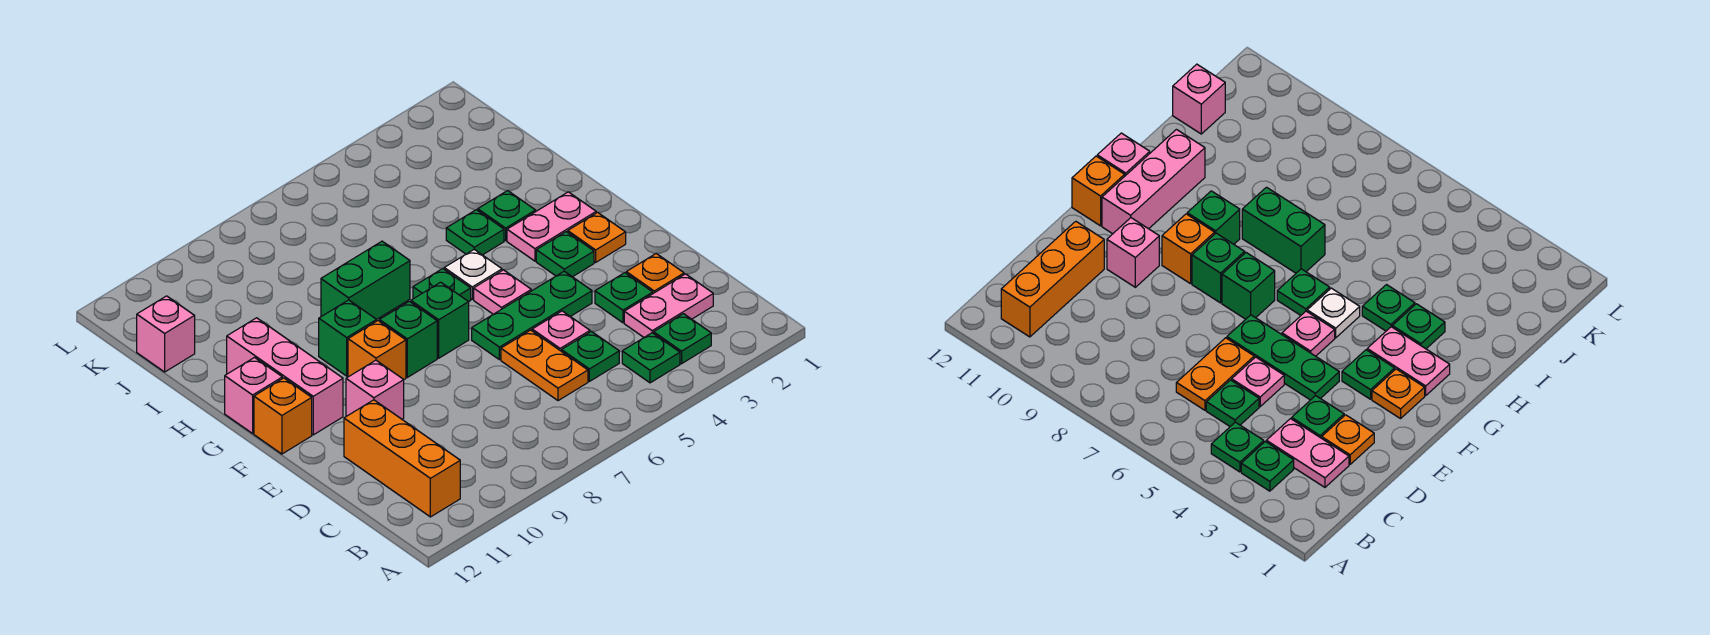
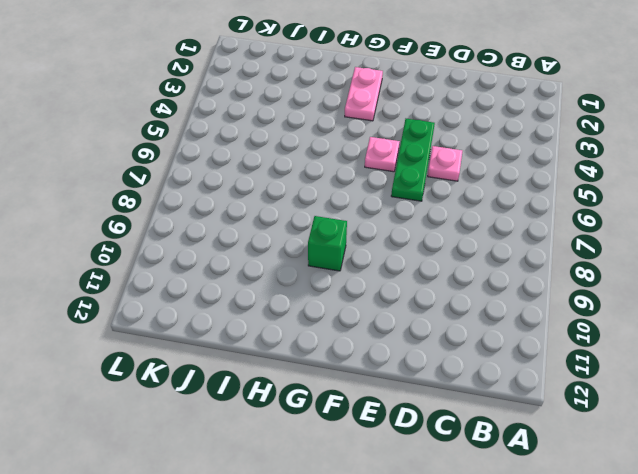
none -> green 1x1 plate [654,314,711,364]
none -> green 1x1 plate [622,333,680,383]
none -> orange 1x3 brick [344,400,460,517]

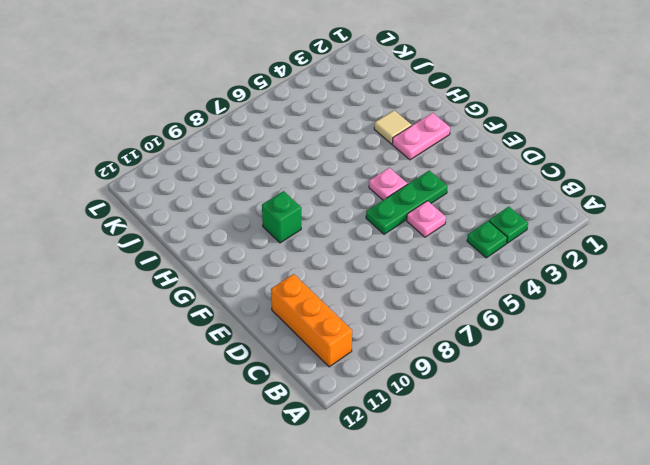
tan 1x1 tile [374,110,411,144] -> green 1x1 plate [478,191,536,241]
none -> pink 1x2 plate [624,274,713,337]
none -> green 1x1 plate [562,331,619,381]
none -> orange 1x2 plate [501,330,588,401]

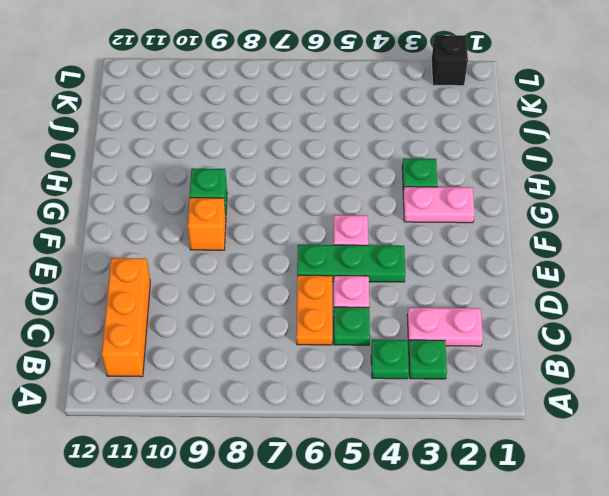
black 1x1 brick [431,35,468,86] -> none
none -> orange 1x1 plate [626,253,684,293]
none -> green 1x1 plate [595,273,653,323]
none -> pink 1x1 brick [346,360,404,419]

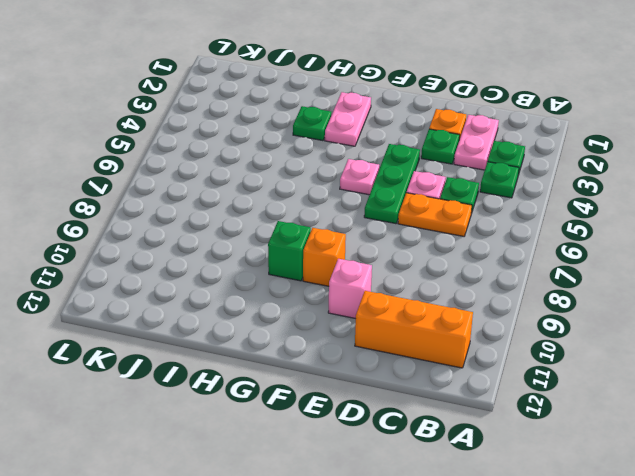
none -> orange 1x1 plate [568,212,626,262]
none -> green 1x1 plate [536,232,594,277]
none -> green 1x1 brick [411,282,469,358]

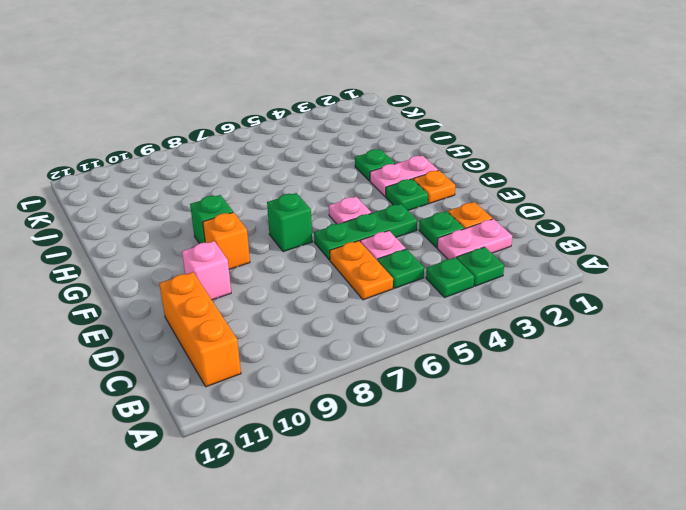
none -> green 1x1 brick [379,301,437,377]
none -> pink 1x3 brick [227,318,343,435]
none -> orange 1x1 brick [254,378,312,454]

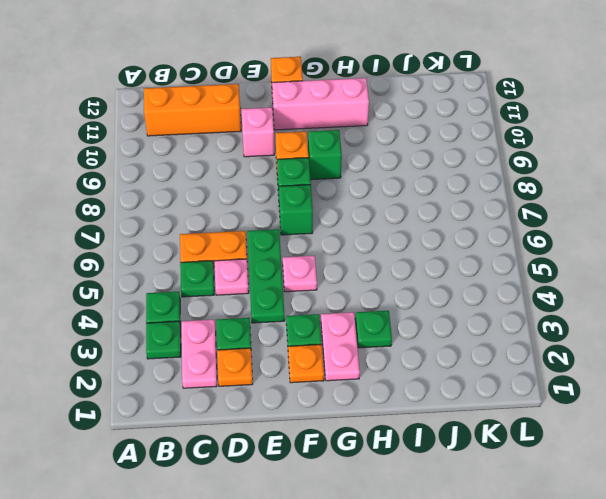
none -> white 1x1 plate [444,250,502,299]
none -> green 1x1 plate [413,269,471,302]
none -> pink 1x1 brick [225,358,282,433]

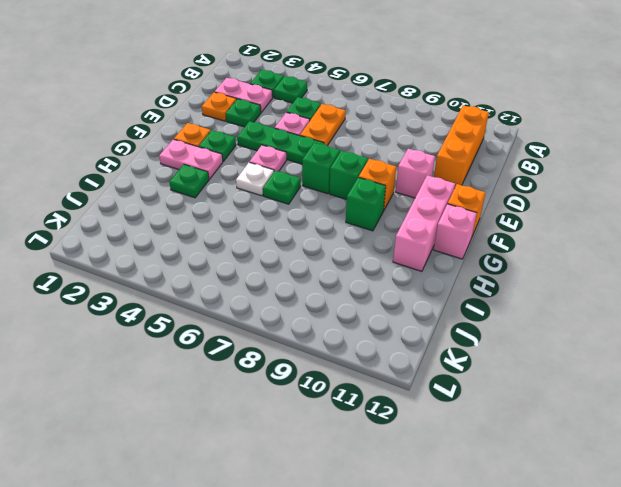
none -> green 1x1 plate [446,210,504,255]
none -> green 1x2 brick [321,241,410,319]
none -> pink 1x1 brick [137,296,195,372]

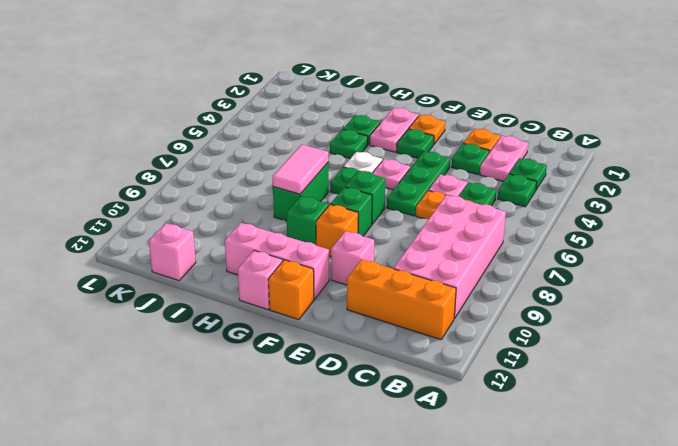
pink 2x4 brick [394,195,506,319] -> none
pink 1x2 tile [273,144,328,194] -> none

